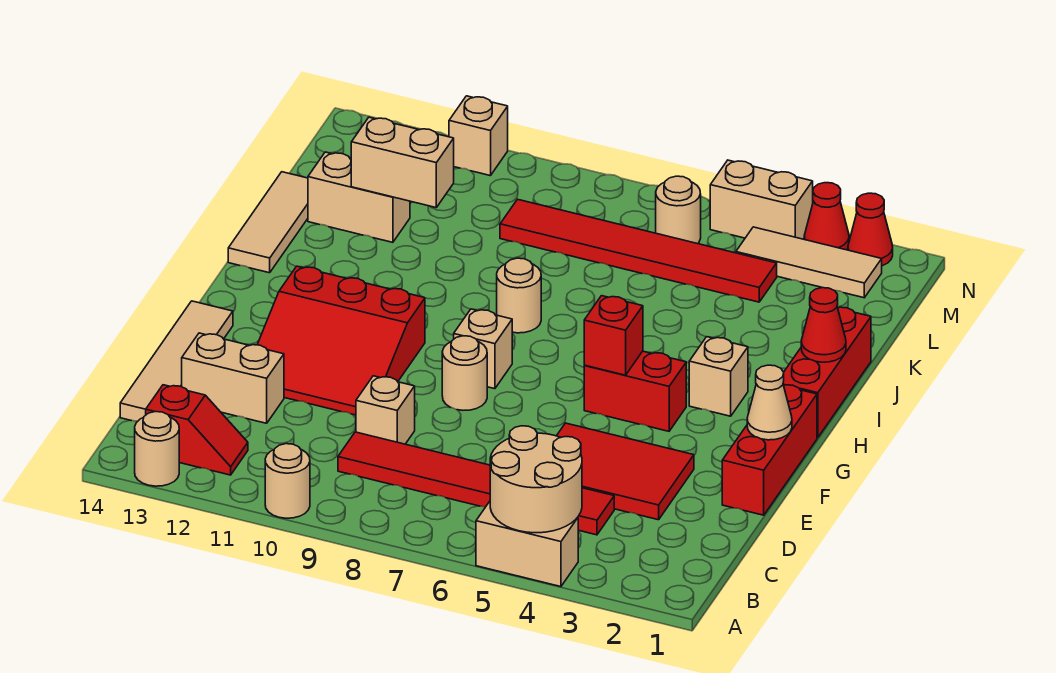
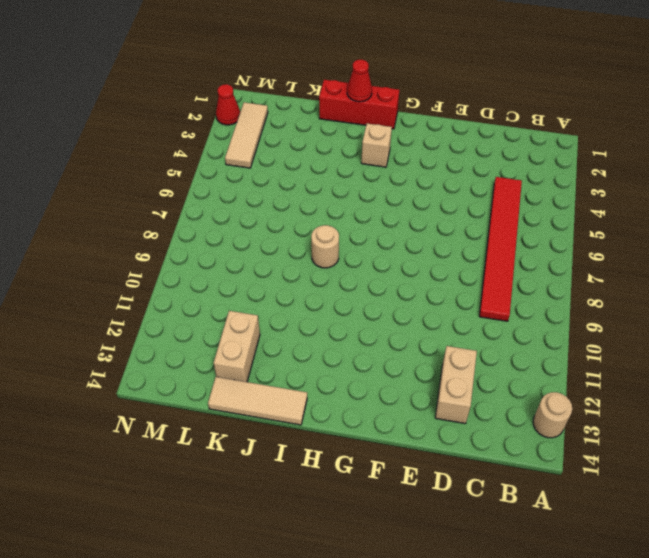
none -> tan 1x2 brick [476,501,578,587]
none -> tan 1x1 round brick [265,444,310,518]
none -> red 1x2 slope [146,385,248,475]
none -> tan 1x4 tile [120,301,233,421]

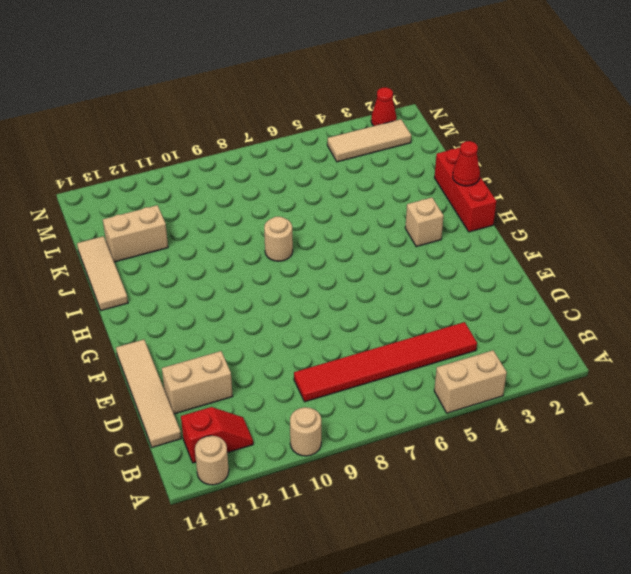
none -> red 2x3 tile [557,423,694,520]
none -> tan 1x1 brick [356,376,415,444]
none -> red 1x3 brick [722,385,817,515]
none -> red 3x3 slope [257,266,425,415]

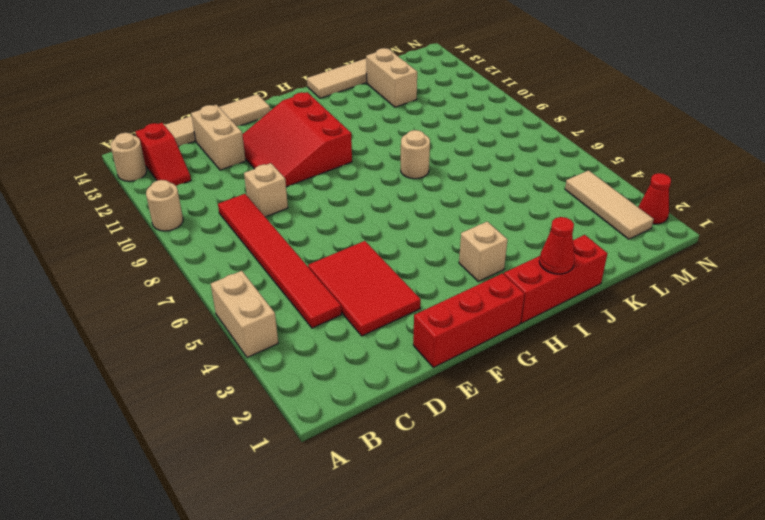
none -> tan 1x1 round brick [442,336,487,410]
none -> red 1x2 brick [584,351,686,431]
none -> tan 1x1 brick [454,309,512,389]
none -> red 1x6 tile [500,199,777,302]

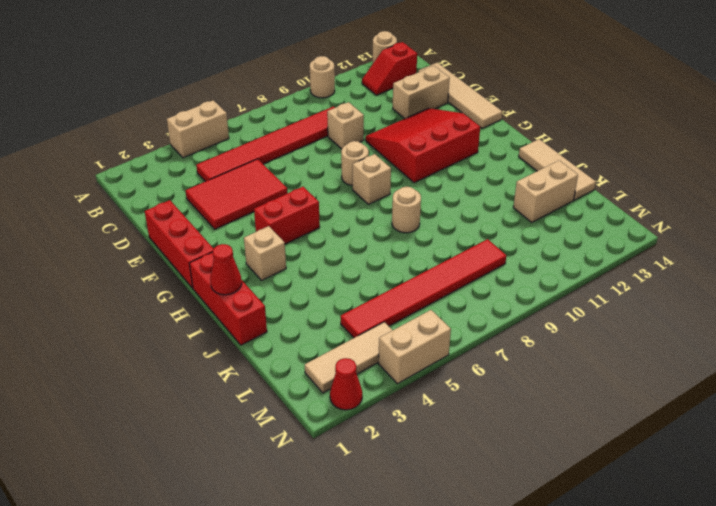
none -> tan 1x1 round brick [656,176,701,244]
none -> red 1x1 cone [804,183,849,250]
none -> tan 1x1 brick [449,96,508,176]
none -> tan 2x2 round brick [490,426,582,533]

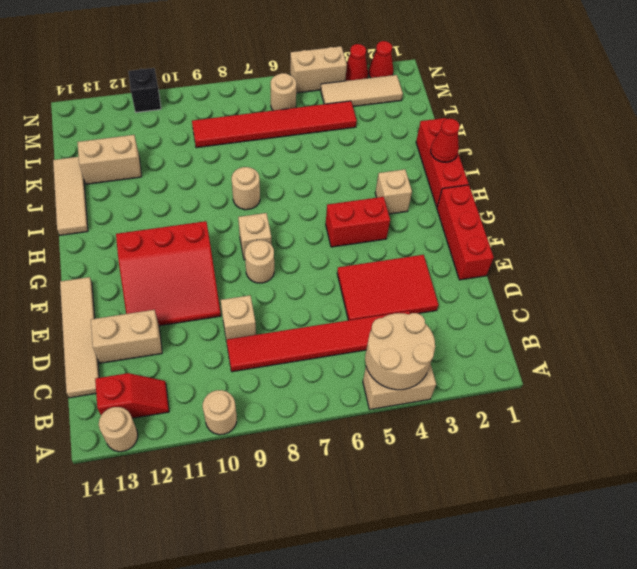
black 1x1 brick [128,68,161,112] -> tan 1x1 brick [449,96,508,176]
none -> tan 1x1 cone [747,365,792,440]
none -> red 1x1 brick [584,296,643,375]
none -> tan 1x2 brick [351,117,454,208]

